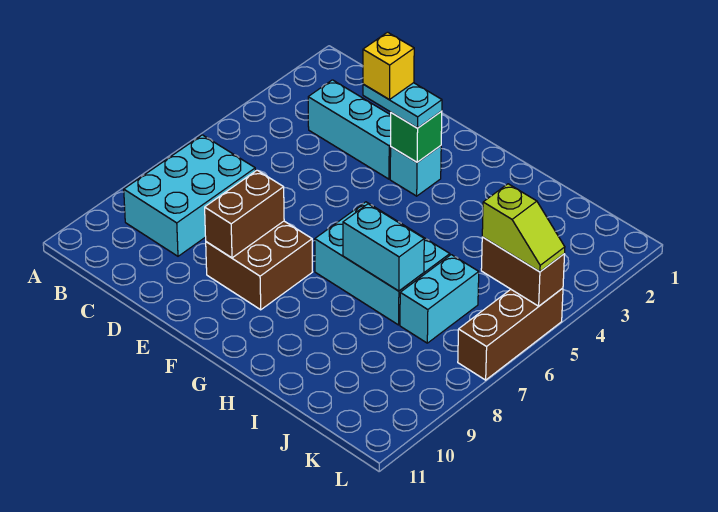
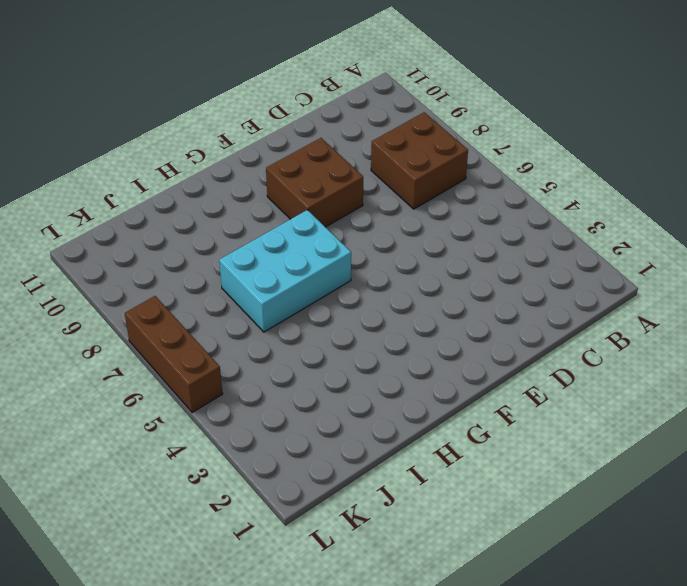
brown 2x2 brick [371,112,468,209] -> cyan 2x3 brick [124,135,255,256]
none -> cyan 1x3 brick [308,80,391,179]
none -> cyan 1x1 brick [390,146,441,196]
none -> cyan 1x2 brick [400,255,479,343]

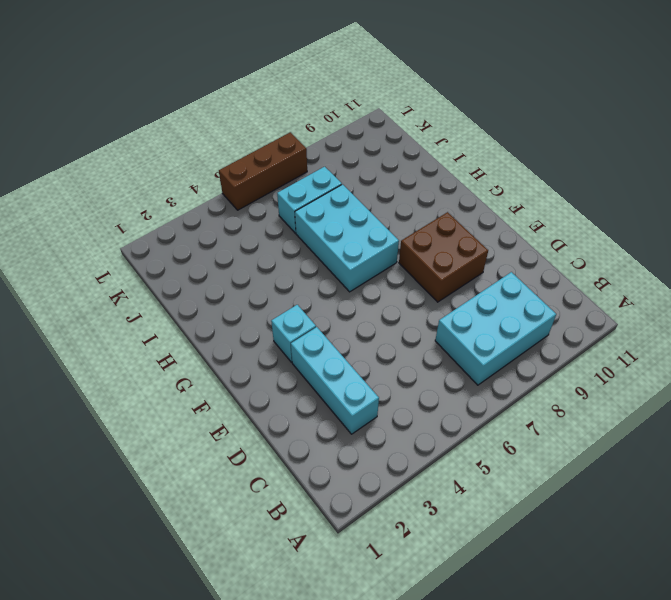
none -> brown 1x2 brick [205,170,284,258]
none -> green 1x1 brick [391,111,442,162]
none -> cyan 1x2 brick [343,204,424,291]

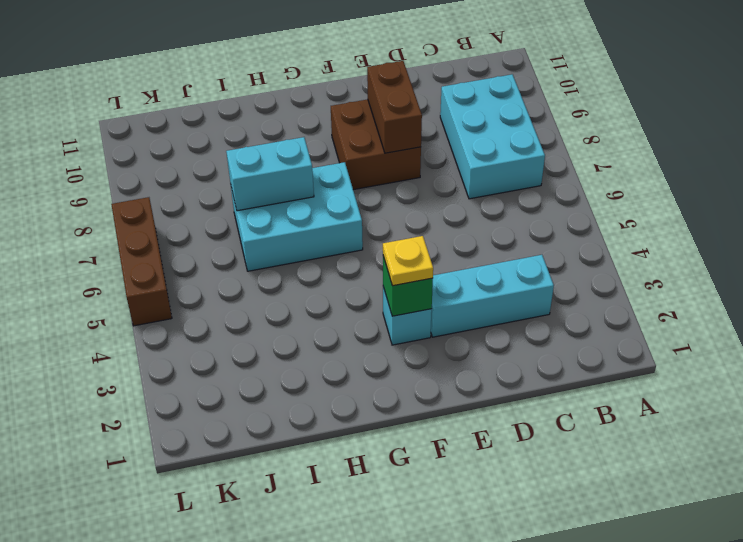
yellow 1x1 plate [383,236,433,286] -> cyan 1x2 plate [363,83,442,128]
none -> cyan 1x2 brick [400,255,479,343]
none -> brown 1x2 brick [481,237,565,306]
none -> lime 1x2 slope [482,184,565,272]

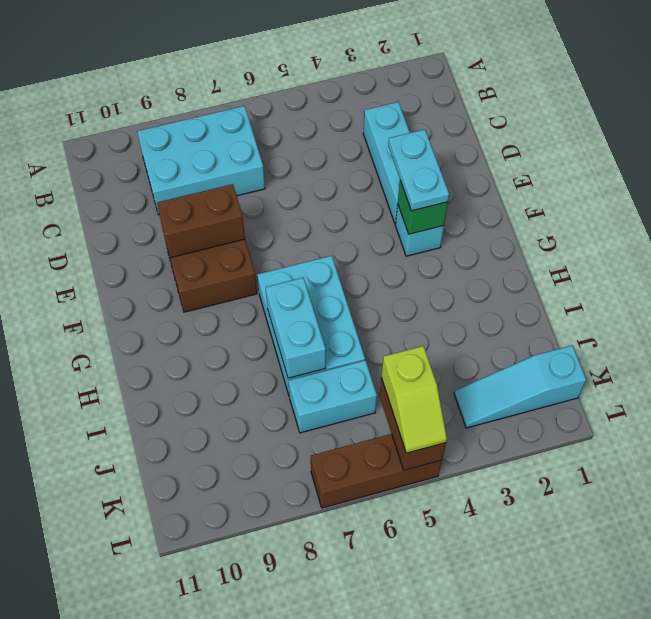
cyan 1x3 slope [454,345,586,428] -> none
none -> yellow 1x1 brick [363,32,414,100]

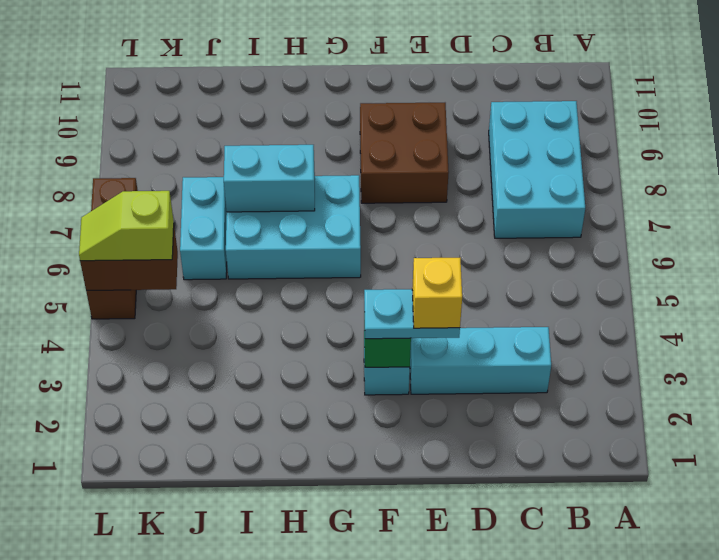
none -> brown 1x2 brick [205,170,284,258]

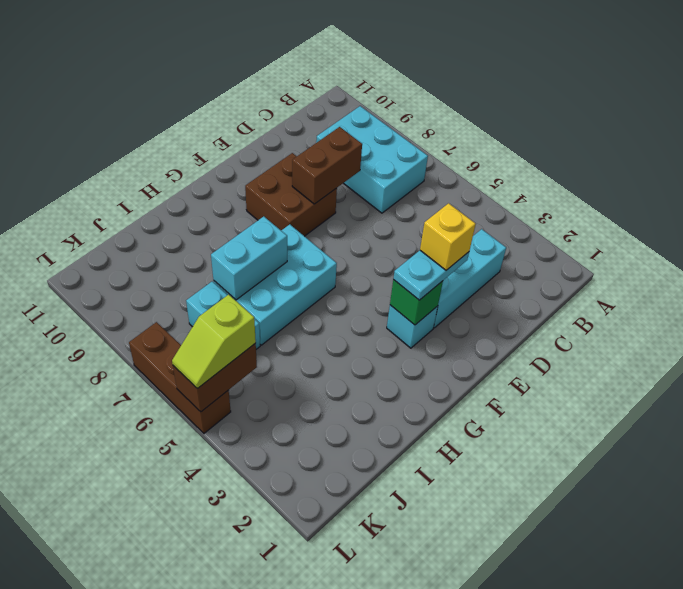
brown 1x2 brick [292,127,362,204] -> brown 1x2 brick turned to [205,170,284,258]

